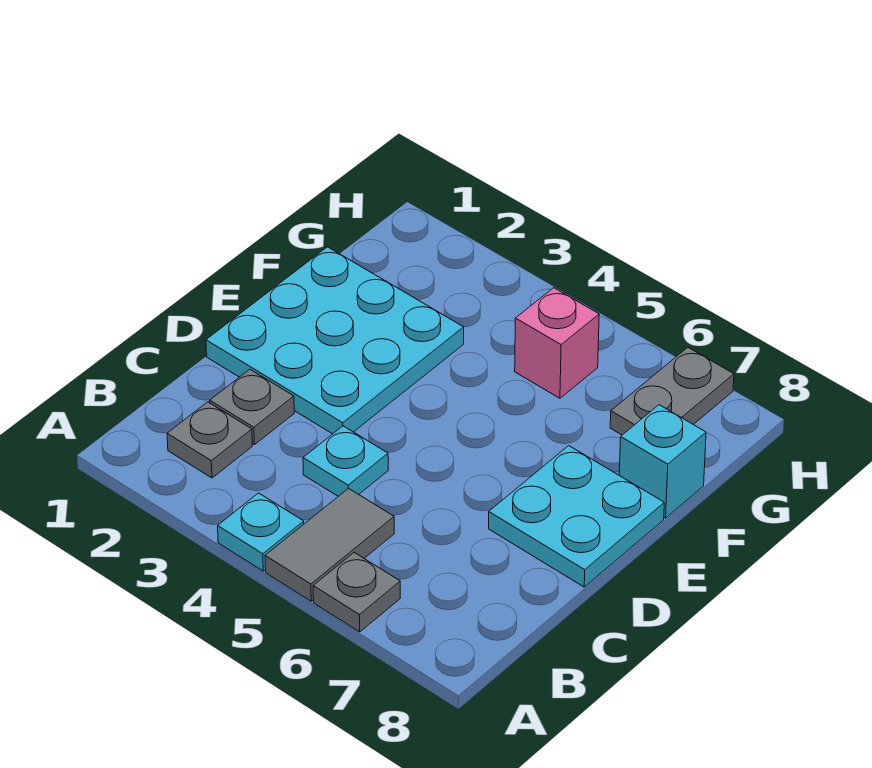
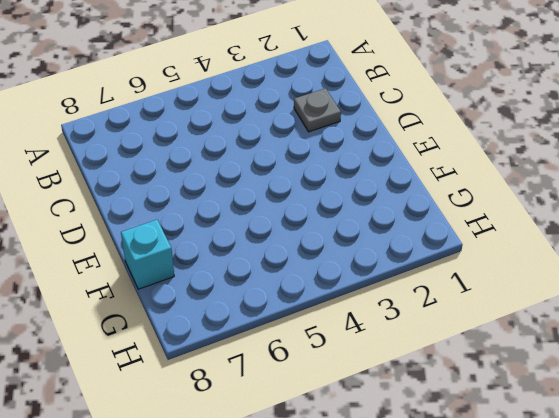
none -> cyan 1x1 plate [218,493,304,571]
none -> grey 1x2 tile [265,488,394,601]

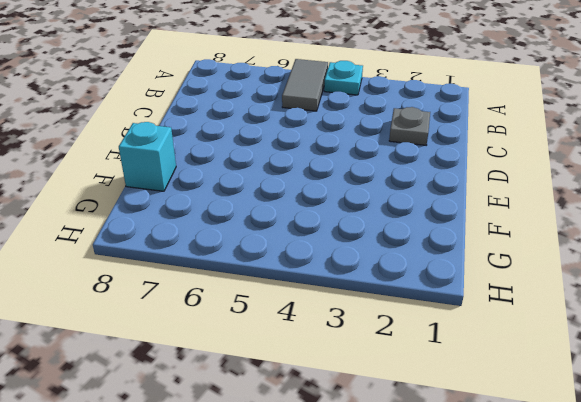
none -> grey 1x1 plate [313,553,400,632]
none -> grey 1x1 plate [167,402,252,478]

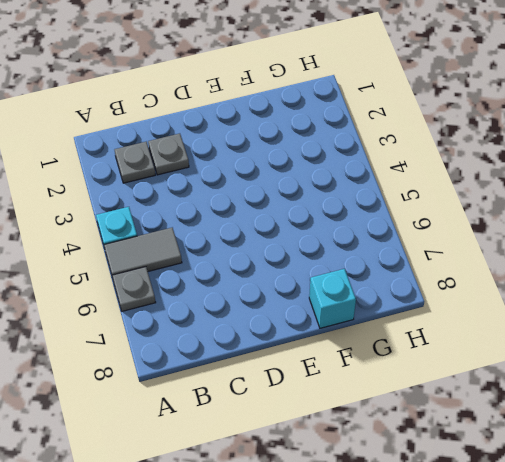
none -> cyan 1x1 plate [303,426,388,496]
none -> cyan 3x3 plate [206,247,464,434]

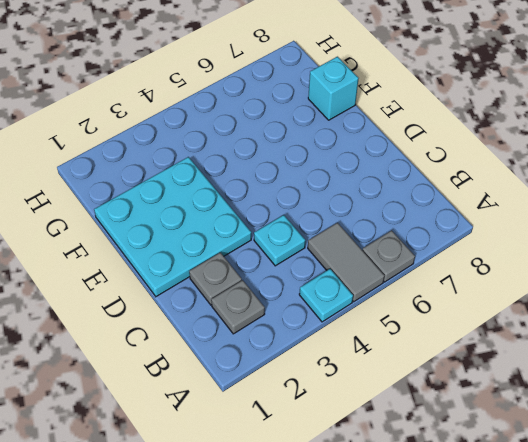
none -> cyan 2x2 plate [489,446,664,587]
none -> pink 1x1 brick [515,288,599,398]

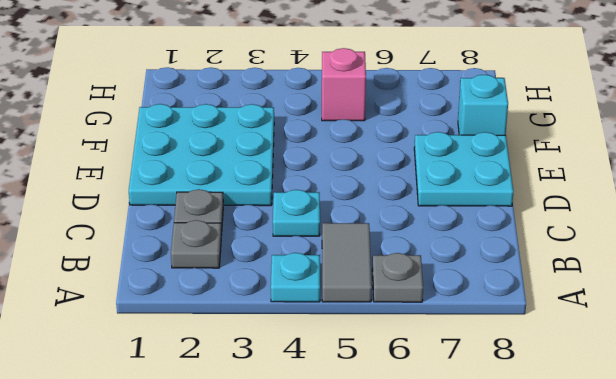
none -> grey 1x2 plate [610,347,734,435]

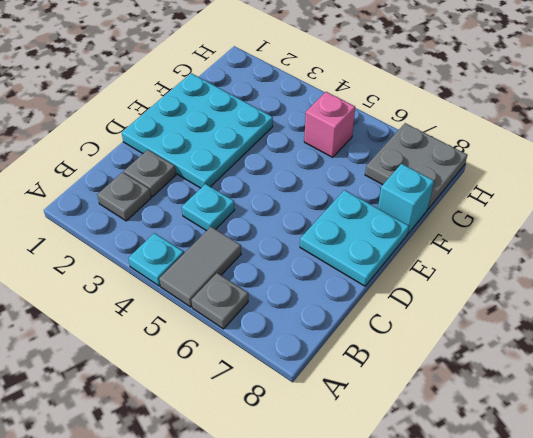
grey 2x2 plate [365,123,467,209] -> grey 1x2 plate [610,347,734,435]

